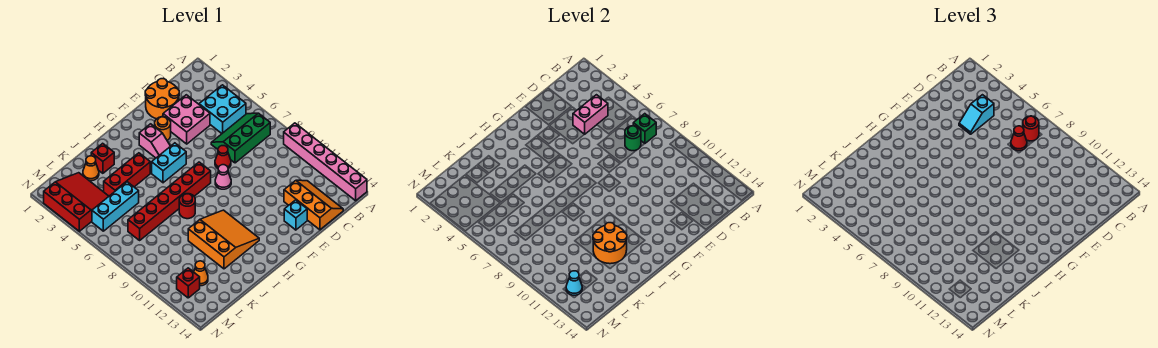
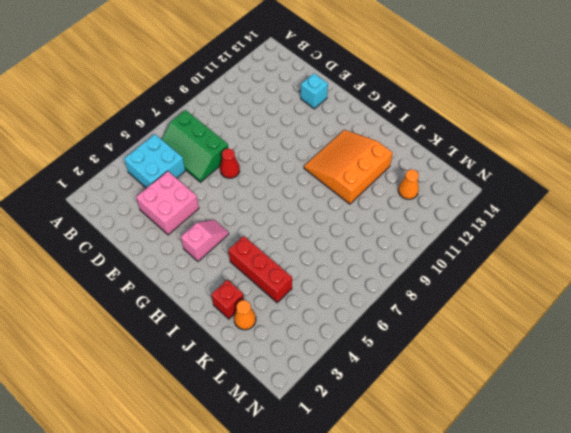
none -> pink 1x6 brick [284,123,367,201]
none -> orange 2x3 slope [284,180,343,230]
none -> orange 2x2 round brick [145,79,179,119]
none -> orange 1x1 round brick [154,117,171,140]

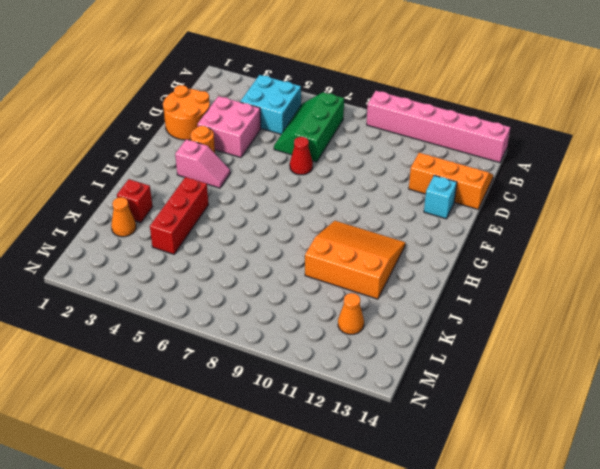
none -> pink 1x1 cone [215,165,231,189]
none -> cyan 1x2 brick [152,143,186,183]
none -> red 1x6 brick [128,162,211,240]
none -> red 1x1 round brick [179,194,195,219]

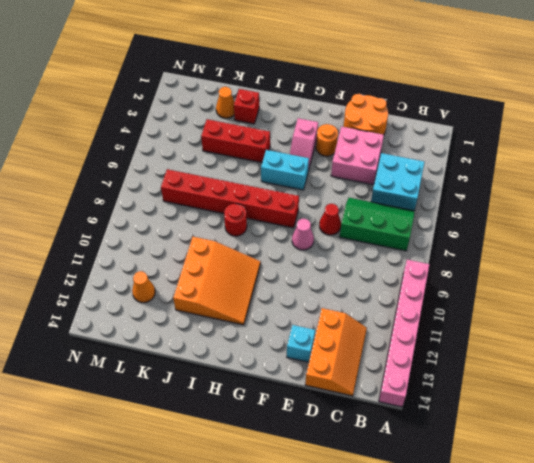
none -> cyan 1x3 brick [92,182,139,231]
none -> red 3x3 slope [44,173,109,231]
none -> red 1x1 brick [177,268,200,298]
none -> green 1x1 brick [633,114,656,143]

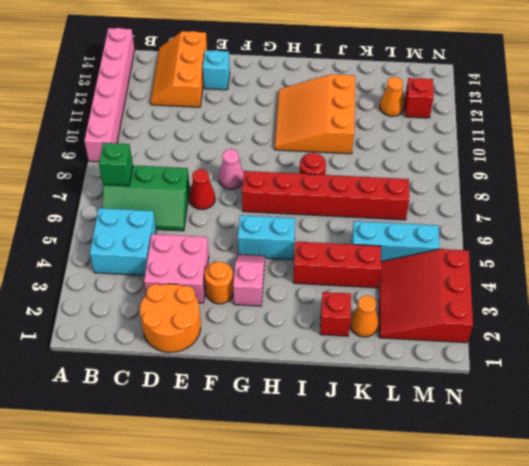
none -> pink 1x2 brick [573,95,608,134]
none -> green 1x1 round brick [625,126,641,151]
none -> orange 2x2 round brick [593,223,627,264]
none -> cyan 1x1 cone [566,271,582,295]

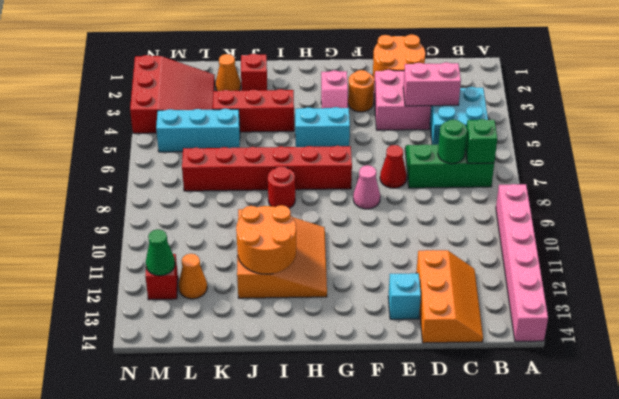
green 1x1 cone [146,229,175,276] -> cyan 1x1 cone [566,271,582,295]
none -> red 1x1 round brick [1023,116,1039,141]
none -> cyan 1x2 slope [959,95,994,134]
none -> red 1x1 cone [1011,126,1027,151]

